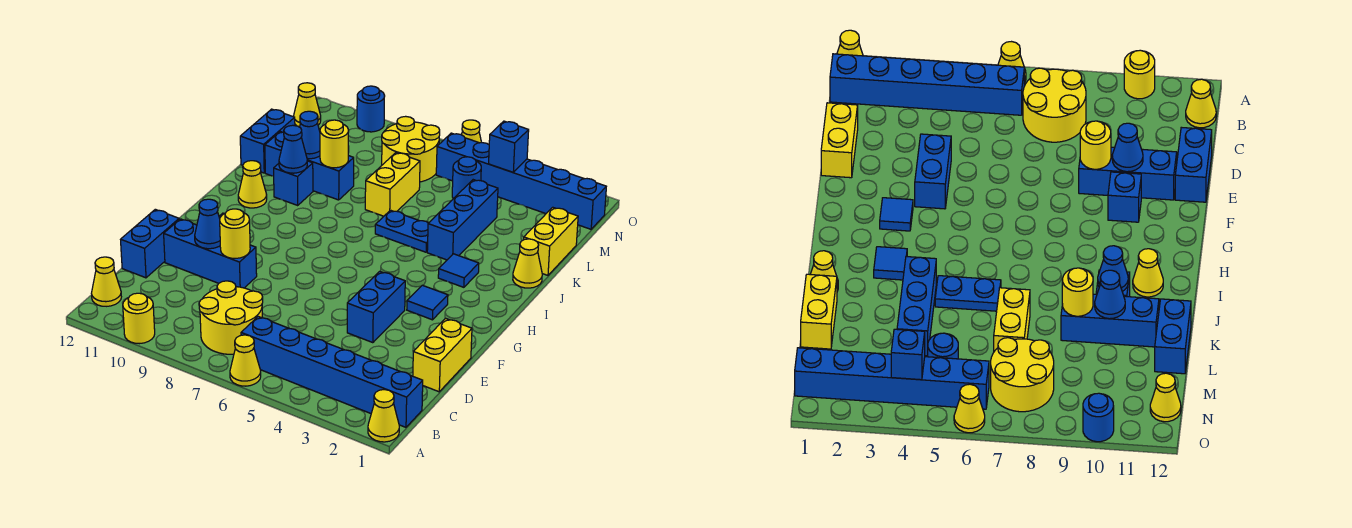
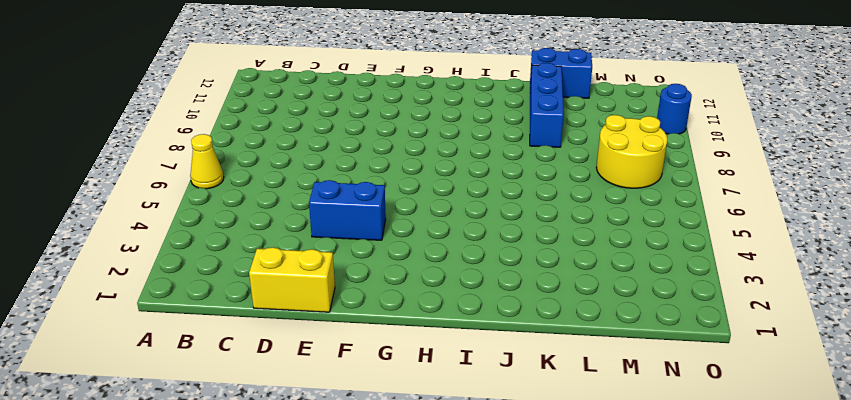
none -> yellow 1x1 cone [368,390,399,442]
none -> yellow 1x1 round brick [123,293,155,344]
none -> blue 1x6 brick [241,317,423,427]
none -> yellow 2x2 round brick [199,281,263,354]

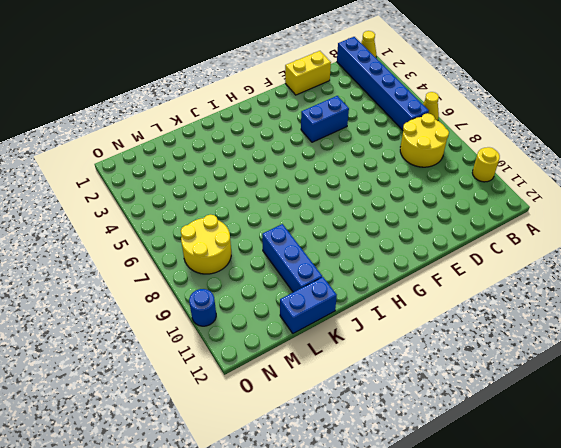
none -> yellow 1x1 cone [91,257,121,306]
none -> blue 1x2 brick [121,209,179,278]
none -> blue 1x3 brick [164,219,257,288]
none -> blue 1x1 brick [1108,172,1141,222]

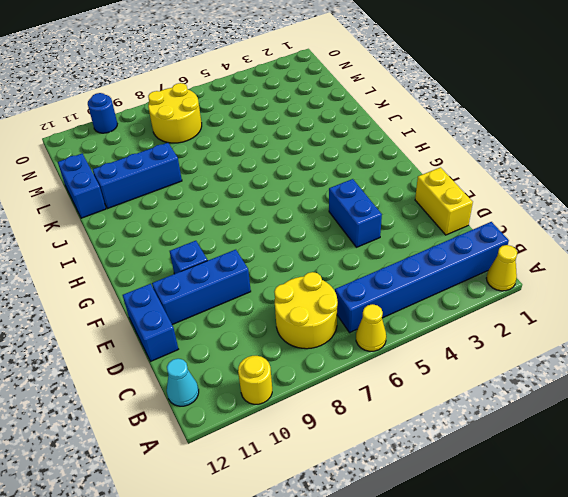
cyan 1x1 cone [167,359,199,406] -> yellow 1x1 cone [91,257,121,306]
none -> blue 1x1 tile [407,285,448,320]
none -> blue 1x1 tile [438,254,479,287]
none -> yellow 1x1 cone [238,161,267,208]
none -> yellow 1x1 cone [513,239,542,288]

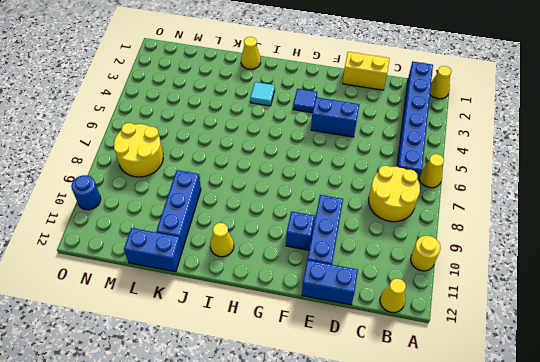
cyan 1x1 tile [250,82,275,106] -> blue 1x1 tile [438,254,479,287]
none -> blue 1x3 brick [427,180,498,260]
none -> blue 1x2 plate [375,210,428,252]
none -> blue 1x1 brick [274,161,313,205]
none -> yellow 1x2 brick [524,207,578,275]

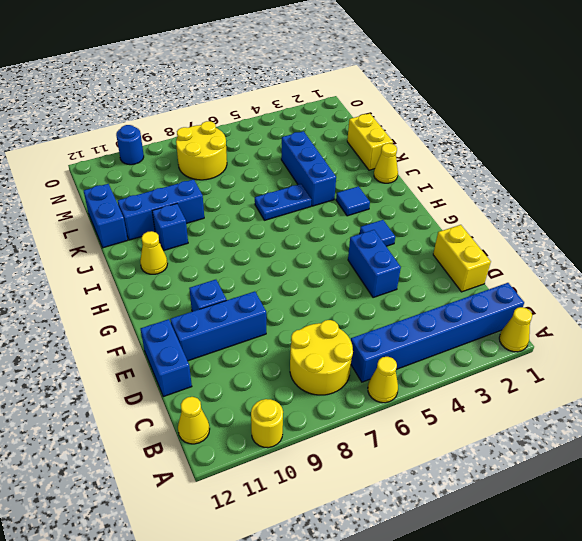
none -> yellow 1x2 brick [365,153,420,216]
none -> blue 1x1 round brick [452,157,481,199]
none -> blue 1x6 brick [436,133,606,229]
none -> yellow 1x1 cone [294,83,321,127]

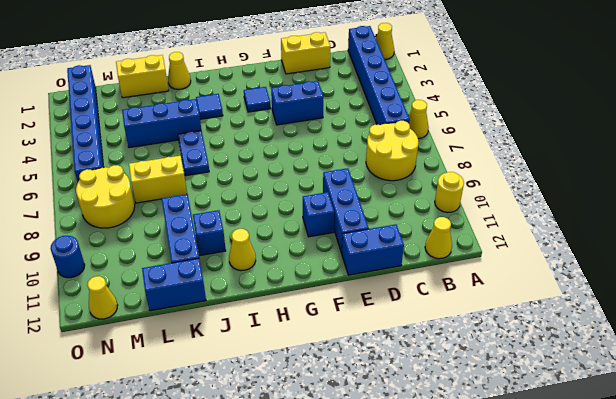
none -> blue 1x1 round brick [452,157,481,199]
none -> yellow 1x1 cone [462,120,482,143]
none -> yellow 1x1 round brick [220,209,250,258]
none -> blue 1x1 cone [195,199,220,249]

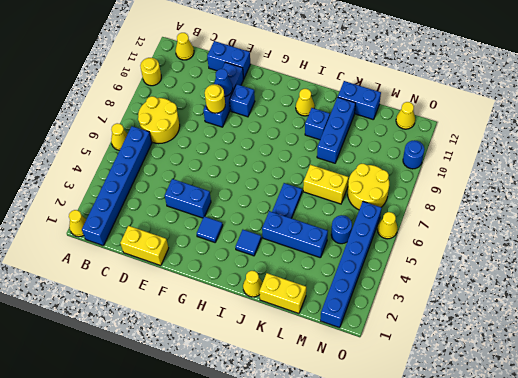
none -> blue 1x1 cone [279,125,307,173]
none -> yellow 1x1 round brick [320,120,349,168]
none -> blue 1x1 cone [300,111,320,159]
none -> blue 1x1 brick [489,121,529,172]

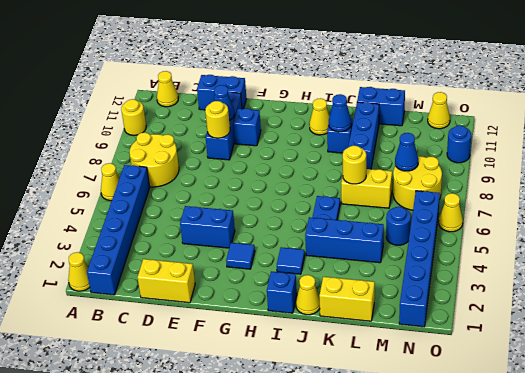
blue 1x1 brick [267,271,297,313] -> blue 1x1 brick moved to [489,121,529,172]
yellow 1x1 round brick [343,146,366,184] -> yellow 1x1 round brick moved to [320,120,349,168]
blue 1x1 cone [395,133,418,171] -> blue 1x1 cone moved to [300,111,320,159]

